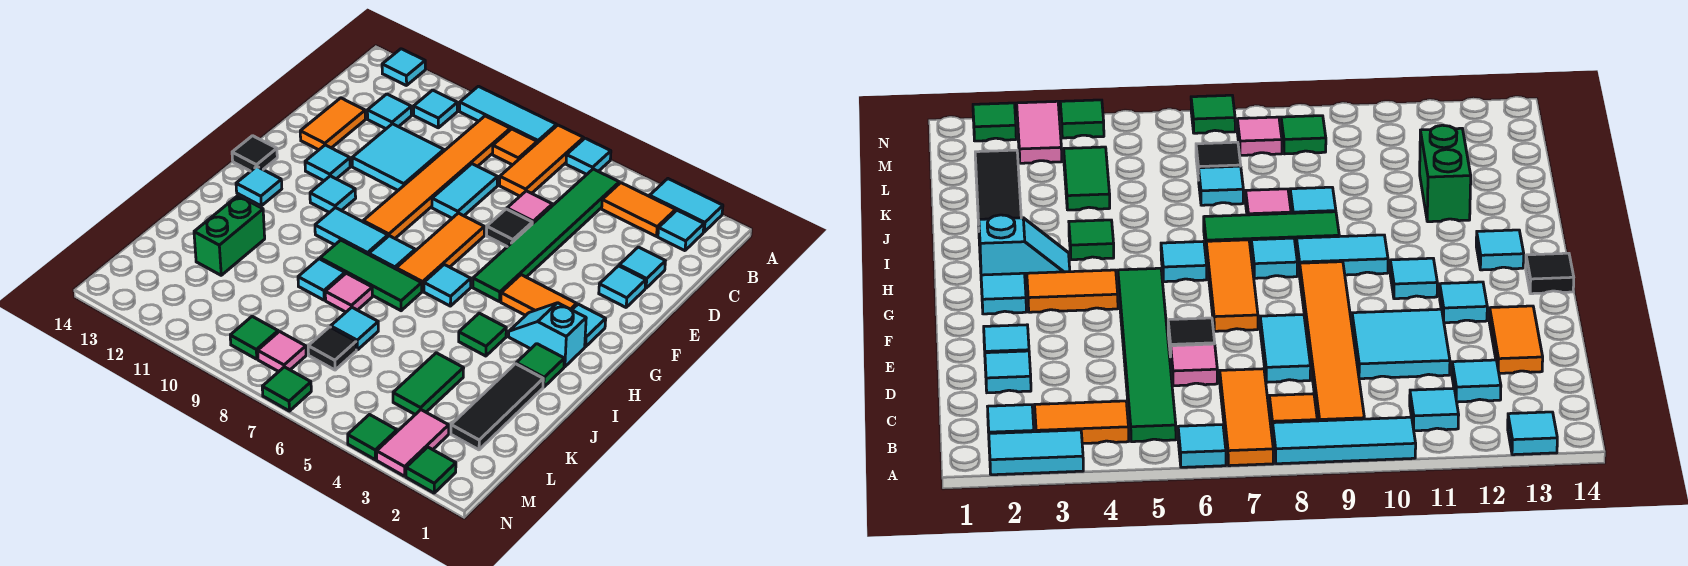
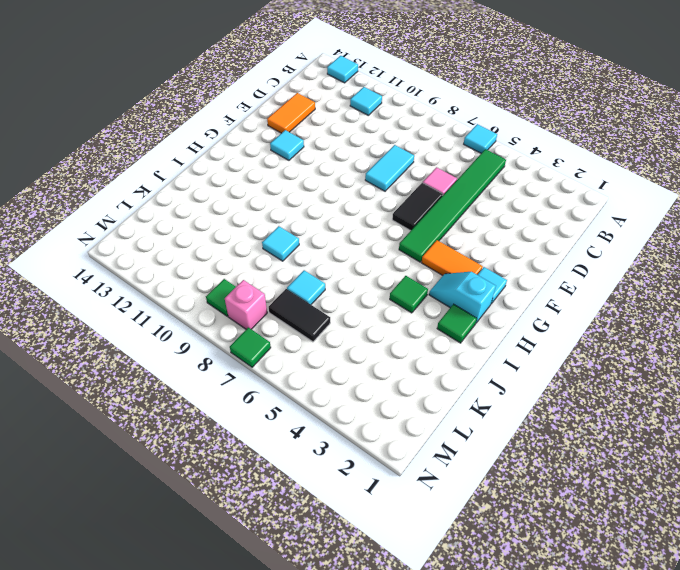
black 1x2 tile [392,183,443,231] -> black 1x1 tile [487,209,532,247]
black 1x2 tile [269,289,330,342] -> black 1x1 tile [308,327,356,370]
pink 1x1 brick [225,280,267,329] -> pink 1x1 tile [258,332,306,372]
none -> cyan 1x2 tile [650,179,723,232]
none -> orange 1x3 tile [500,125,584,196]
none -> cyan 1x3 tile [460,86,557,143]
none -> cyan 1x1 tile [658,210,704,251]

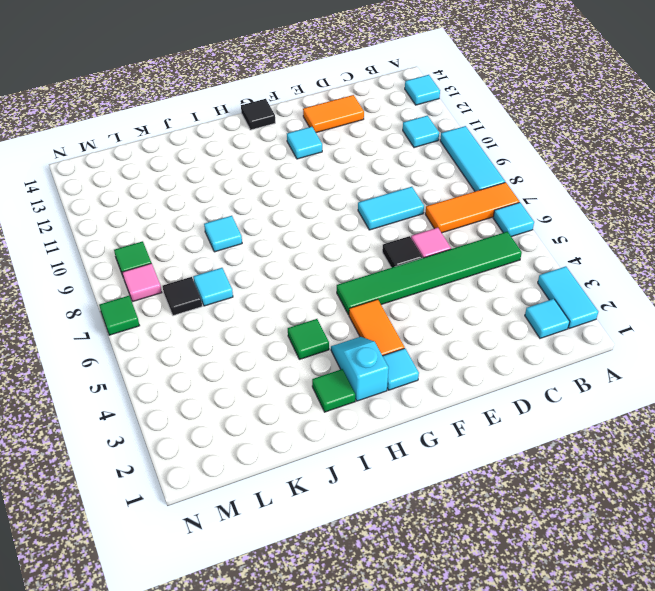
none -> orange 1x2 tile [602,183,675,236]
none -> orange 1x1 tile [493,129,537,165]
none -> orange 1x6 tile [363,116,510,238]
none -> cyan 1x1 tile [367,94,411,129]

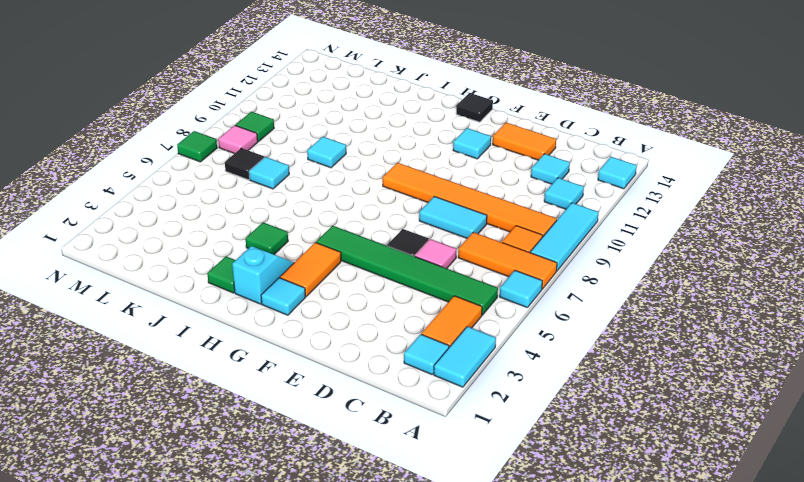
none -> cyan 1x1 tile [619,247,665,288]
none -> cyan 2x2 tile [352,124,444,190]
none -> cyan 1x1 tile [599,266,646,307]
none -> orange 1x3 tile [396,213,484,291]

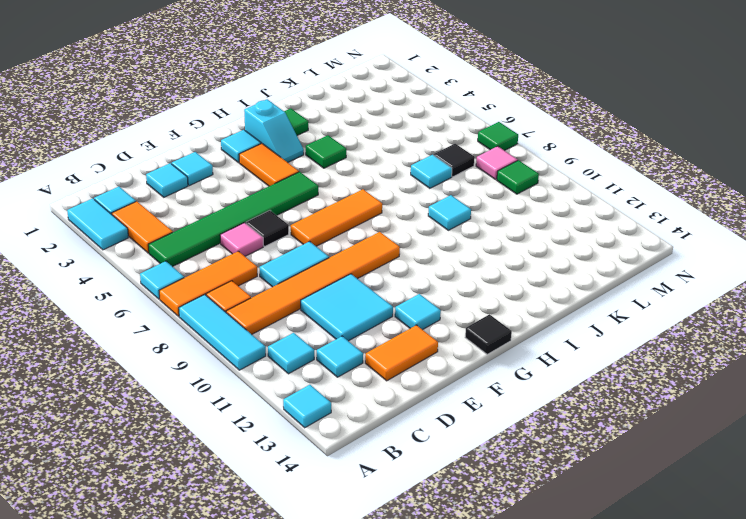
none -> cyan 1x1 tile [310,176,356,213]
none -> cyan 1x1 tile [424,265,471,306]
none -> cyan 1x1 tile [369,236,415,269]
none -> cyan 1x2 tile [315,208,388,255]

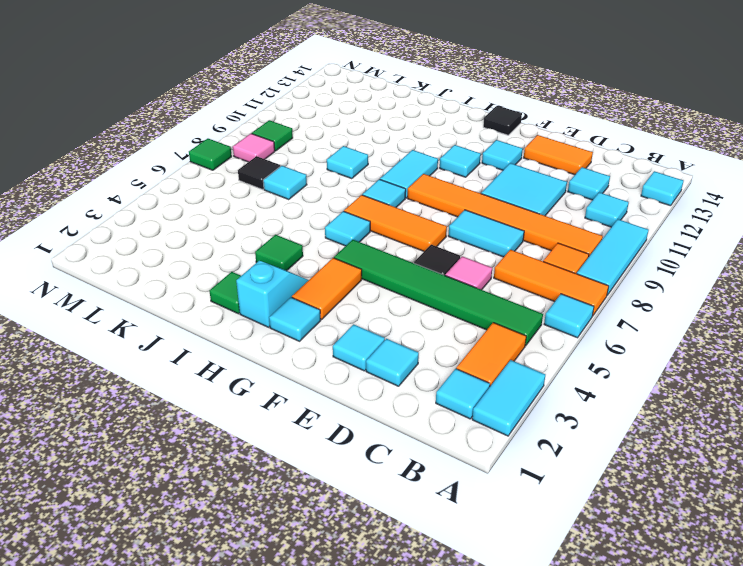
none -> cyan 1x1 tile [236,167,282,206]
none -> green 1x3 tile [320,240,422,311]
none -> black 1x3 tile [451,364,543,450]
none -> pink 1x1 tile [325,273,372,312]

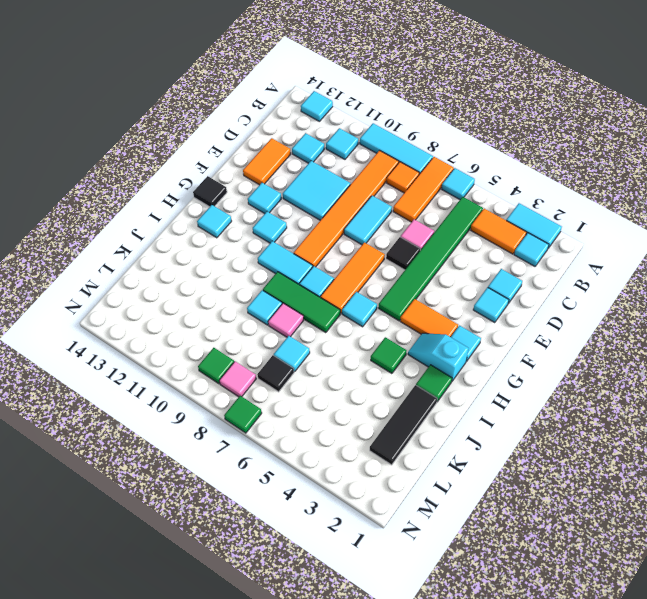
none -> green 1x2 brick [194,196,265,275]
none -> green 1x2 tile [393,353,464,415]
none -> pink 1x2 tile [377,410,449,476]
none -> green 1x1 tile [406,447,456,493]

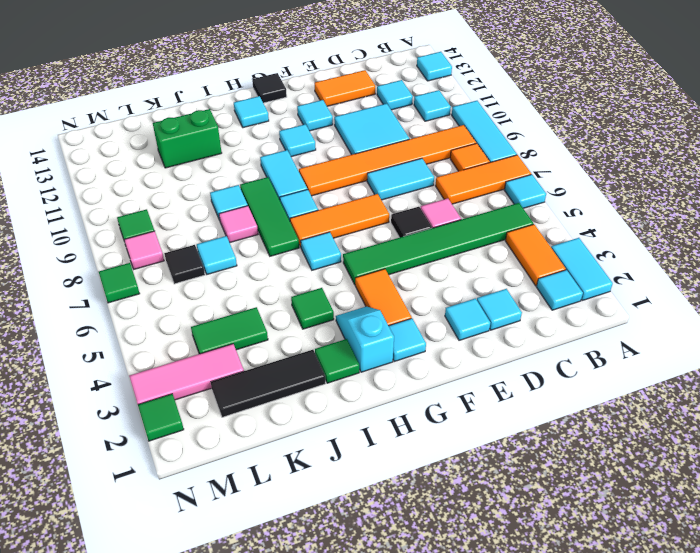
pink 1x3 tile [129,344,244,404] -> pink 1x2 tile [377,410,449,476]
none -> green 1x1 tile [348,415,397,460]

